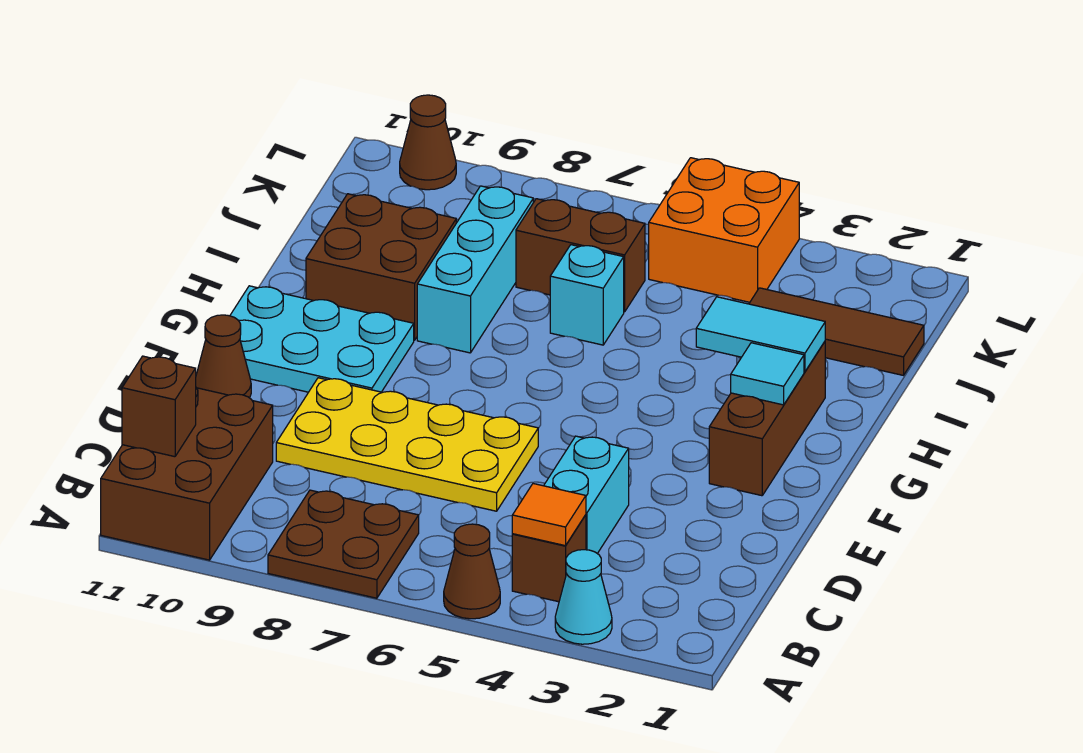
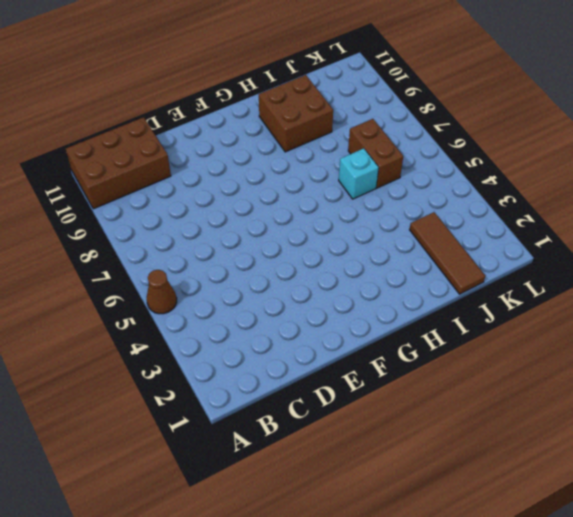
none -> cyan 1x1 cone [555,550,612,644]
none -> brown 2x2 plate [268,490,419,598]
none -> brown 1x1 brick [512,515,586,602]

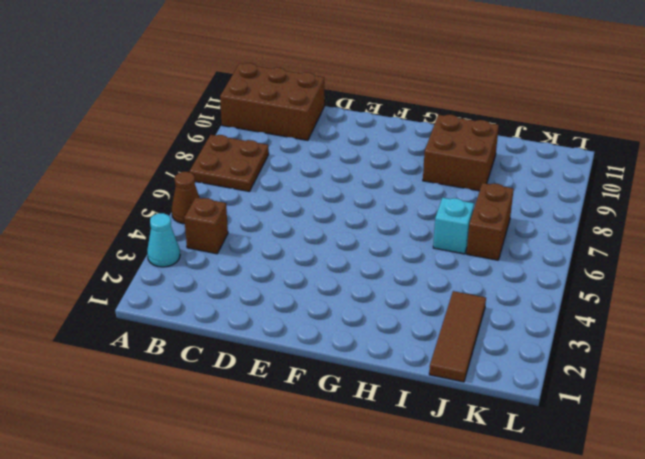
none -> cyan 1x2 brick [544,436,629,554]
none -> yellow 2x4 plate [276,378,538,511]
none -> brown 1x1 cone [196,315,251,398]

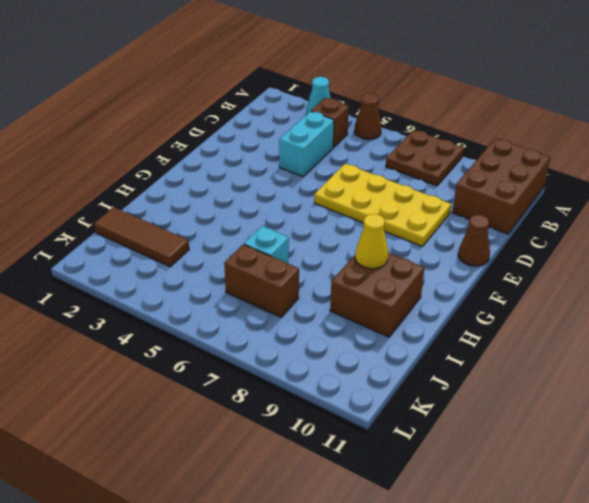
yellow 1x1 cone [355,214,388,269] -> none
none -> brown 1x3 brick [709,342,825,496]
none -> cyan 2x3 plate [230,286,414,392]
none -> cyan 1x3 brick [417,186,533,353]

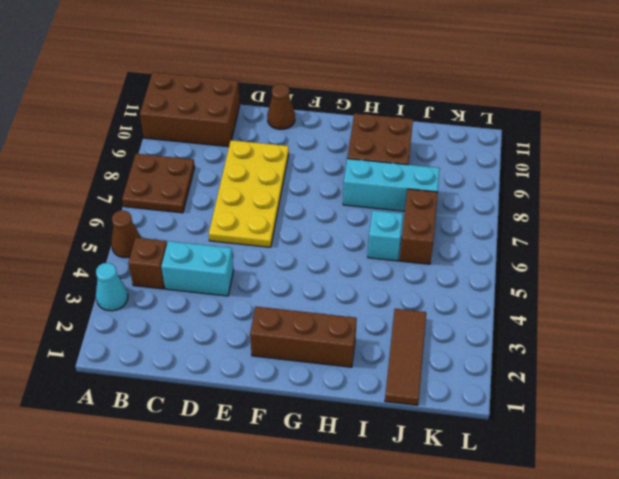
none -> cyan 2x3 plate [230,286,414,392]
none -> orange 2x2 brick [649,158,799,302]
none -> brown 1x1 cone [400,95,456,190]

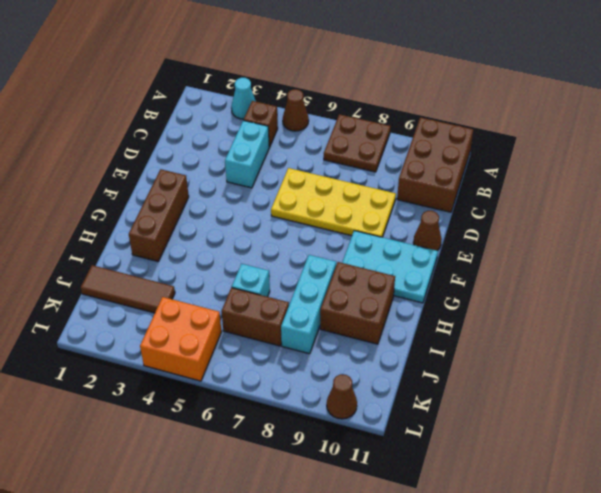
none -> orange 1x1 tile [512,484,586,546]
none -> brown 1x1 brick [122,356,196,457]
none -> cyan 1x1 tile [731,343,804,405]

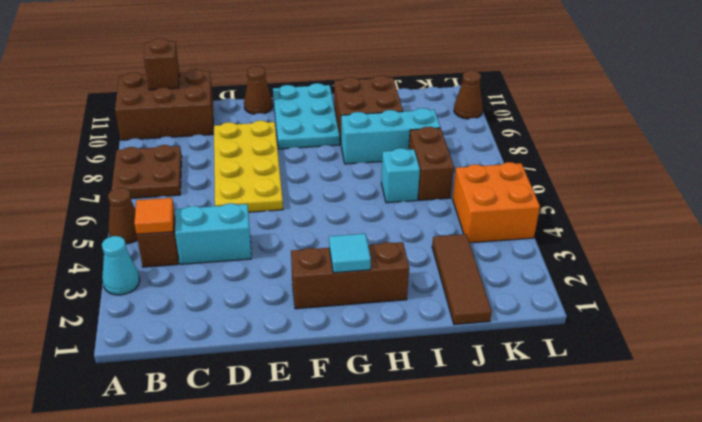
none -> cyan 1x2 tile [696,297,825,372]

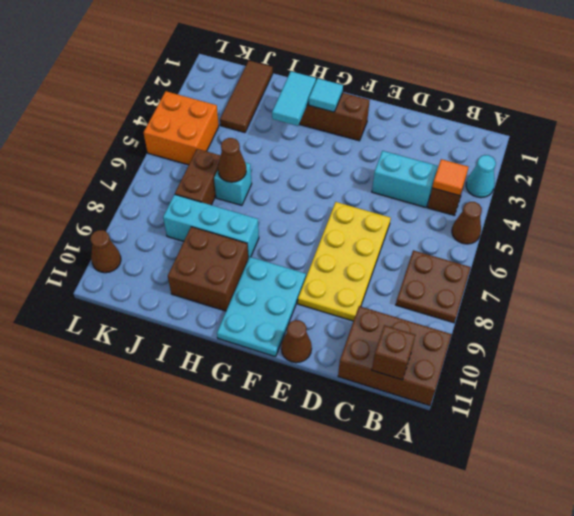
brown 1x1 cone [218,138,246,182] -> none

